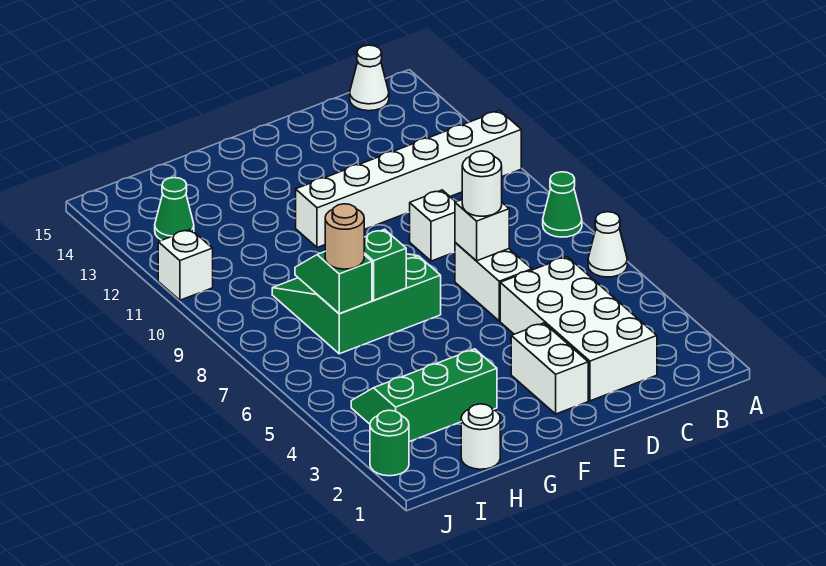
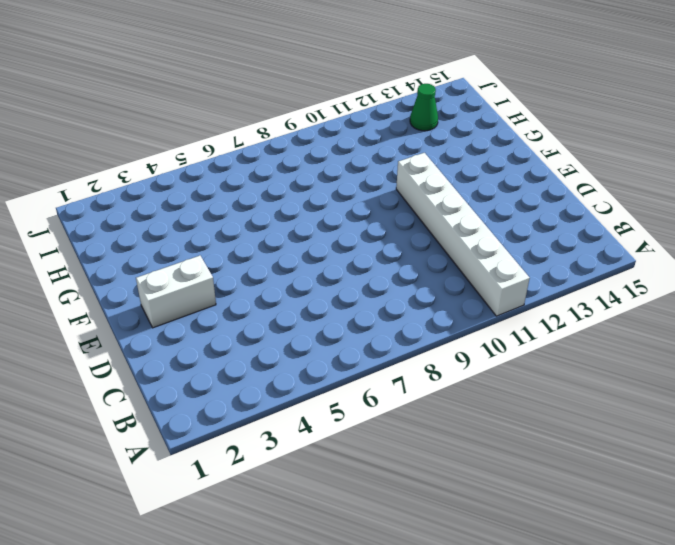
none -> white 1x1 cone [588,212,627,277]
none -> green 1x1 cone [543,172,582,237]
none -> white 1x1 cone [350,45,389,111]

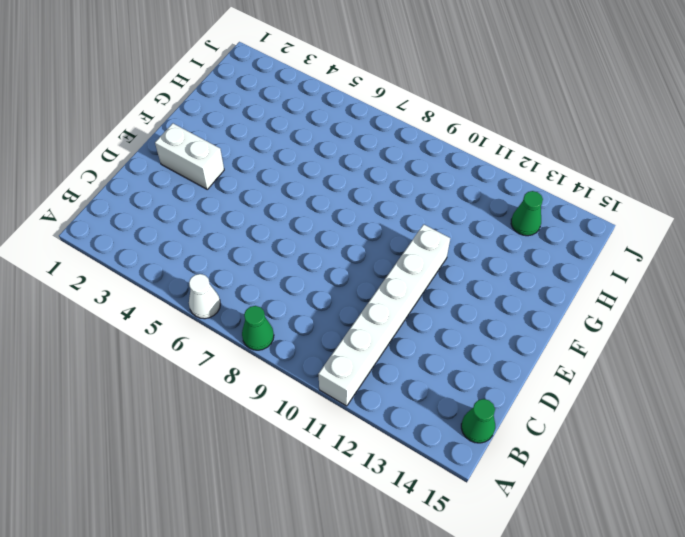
green 1x1 cone [461,399,495,443] -> white 1x1 cone [350,45,389,111]
none -> white 2x4 brick [500,257,657,401]
none -> white 1x2 brick [455,243,532,321]
none -> white 1x1 brick [410,190,455,261]

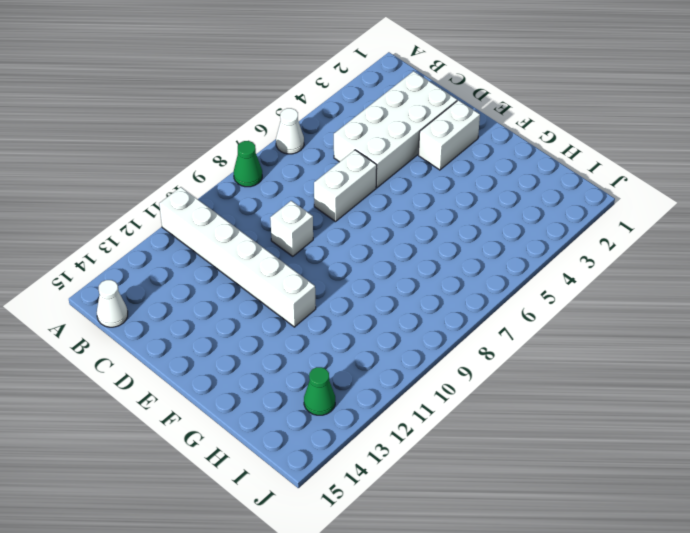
none -> green 3x3 slope [272,254,441,354]
none -> green 2x3 slope [351,349,497,442]
none -> white 1x1 round brick [461,404,500,469]

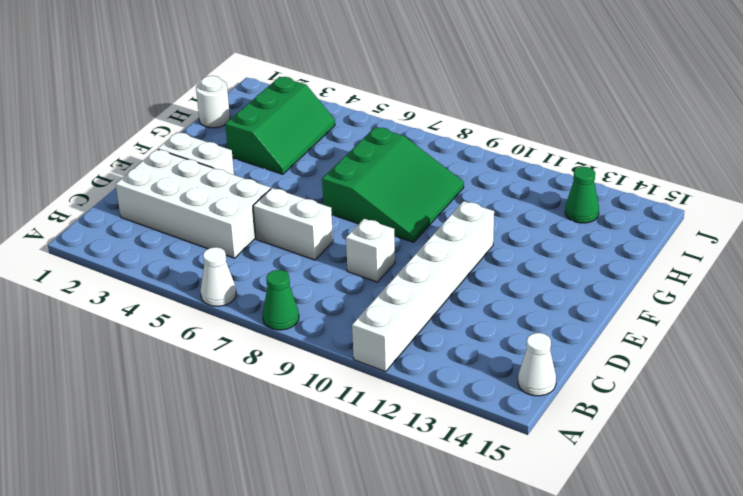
none -> green 1x1 round brick [370,410,409,476]
none -> white 1x1 brick [158,229,213,300]
none -> white 1x1 brick [455,200,509,261]

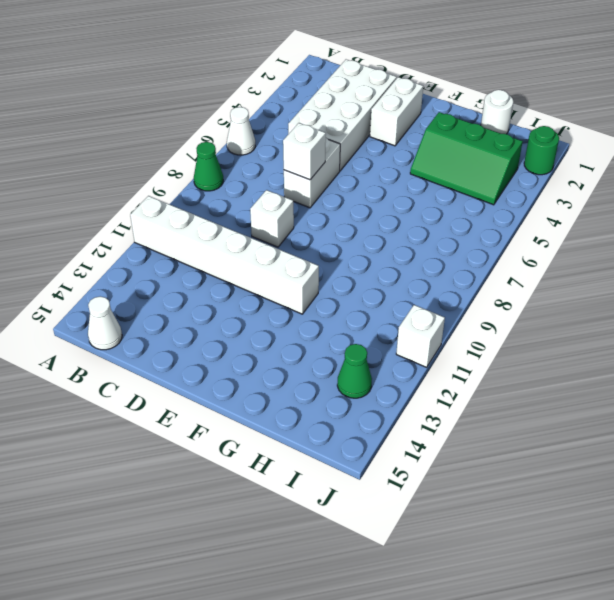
none -> green 3x3 slope [272,254,441,354]
none -> green 1x1 brick [364,229,406,300]
none -> green 1x2 slope [295,252,372,314]

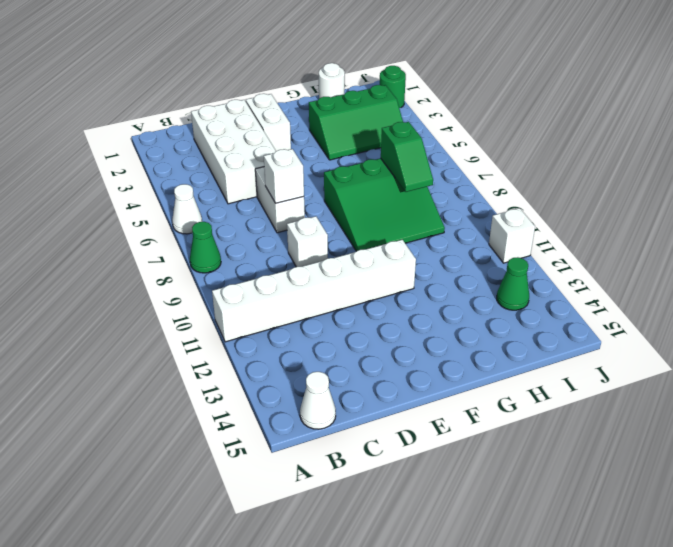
none -> green 1x1 brick [364,229,406,300]
none -> white 1x1 round brick [462,151,502,216]
none -> tan 1x1 round brick [325,204,364,269]

